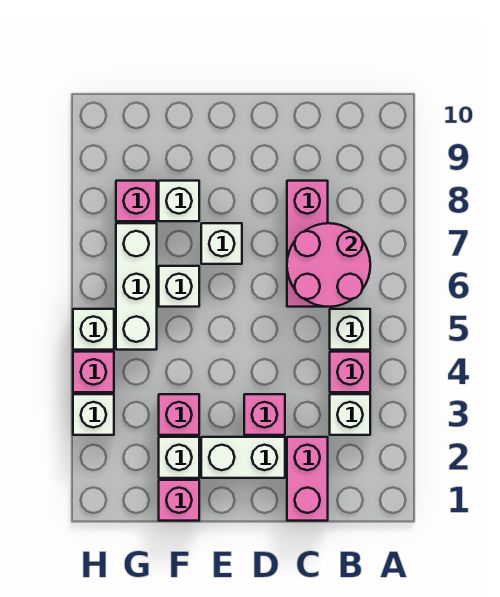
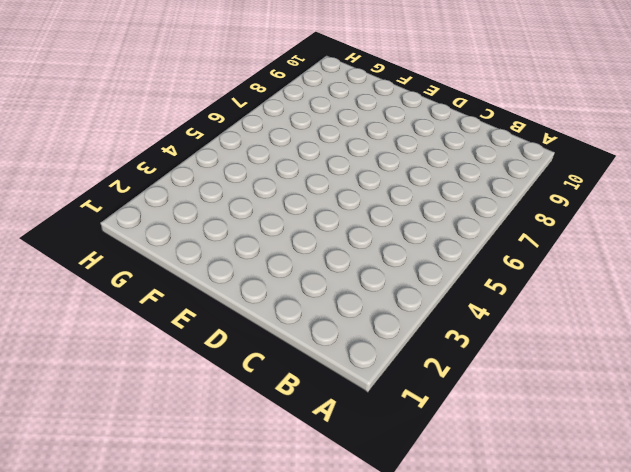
none -> white 1x1 brick [330,394,370,435]
none -> pink 1x1 brick [330,352,370,392]
none -> white 1x1 brick [330,309,370,350]

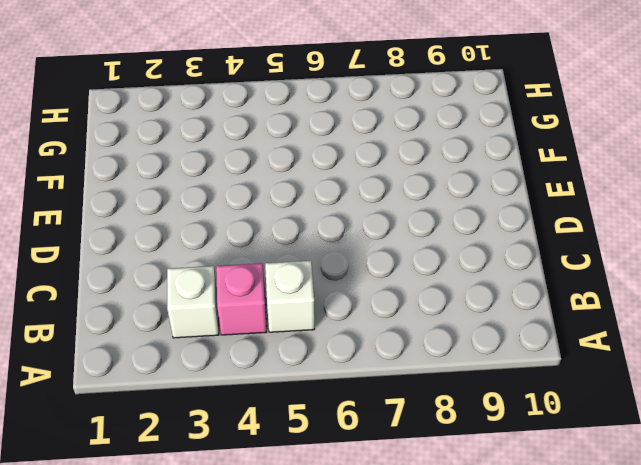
none -> pink 1x2 brick [287,437,328,521]
none -> pink 1x3 brick [287,181,328,307]
none -> white 1x2 brick [201,437,285,478]

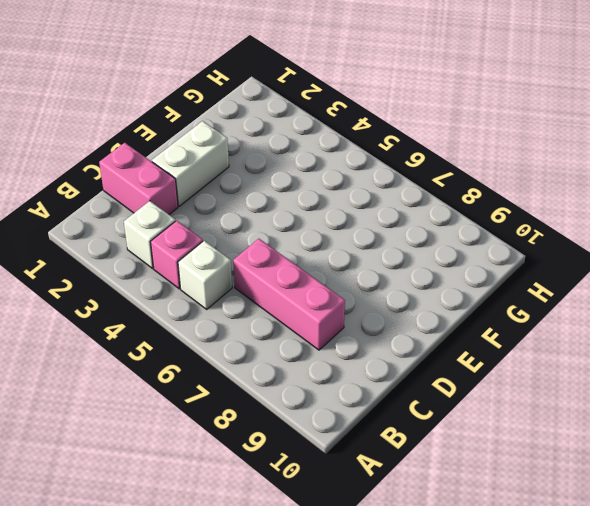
none -> pink 1x1 brick [244,394,285,435]
none -> white 1x1 brick [201,223,242,264]
none -> pink 1x1 brick [159,480,199,521]

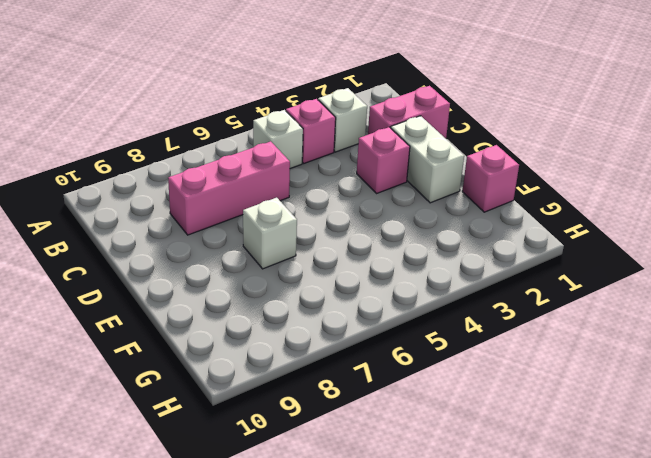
none -> white 1x1 brick [159,437,199,478]
none -> pink 1x1 brick [159,394,199,435]
none -> white 1x1 brick [159,266,199,307]

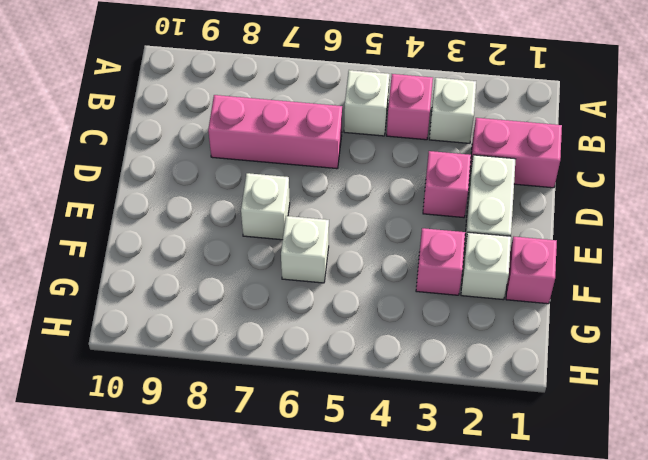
none -> white 1x1 brick [159,181,199,221]
none -> white 1x3 brick [116,223,157,350]
none -> pink 1x1 brick [116,181,157,221]

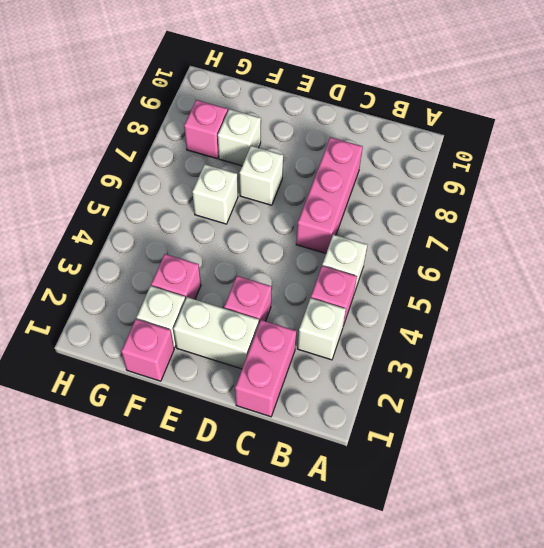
none -> white 1x3 brick [116,223,157,350]
none -> white 1x1 brick [73,394,114,435]
none -> pink 1x1 brick [73,352,114,392]

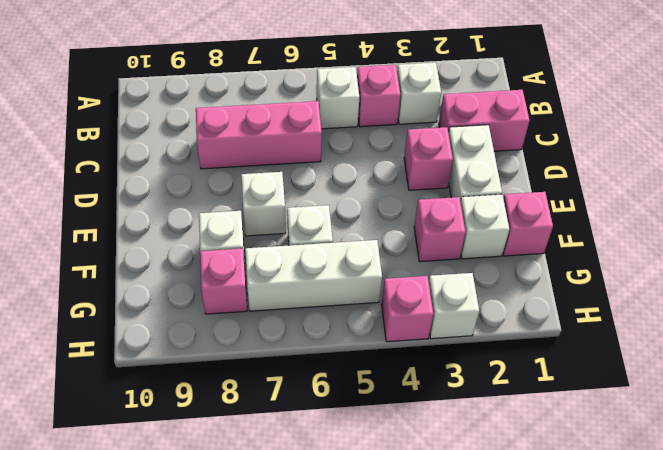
none -> white 1x1 brick [73,309,114,350]
none -> pink 2x2 round brick [287,223,370,307]

